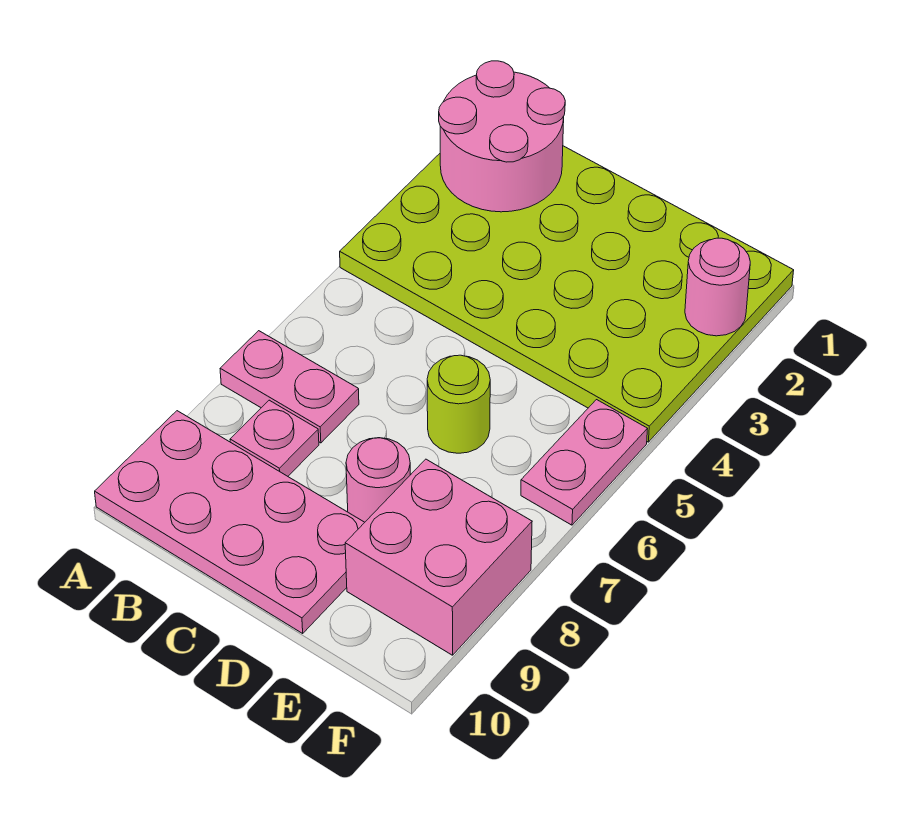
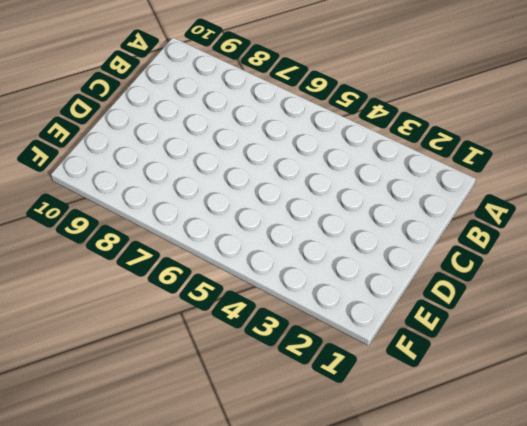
none -> lime 4x6 plate [340,146,794,442]
none -> pink 1x2 plate [220,331,359,443]

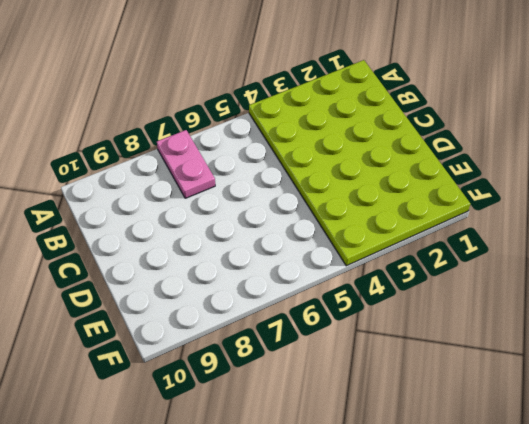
none -> pink 2x4 plate [95,411,365,633]
none -> pink 1x1 plate [230,400,319,476]

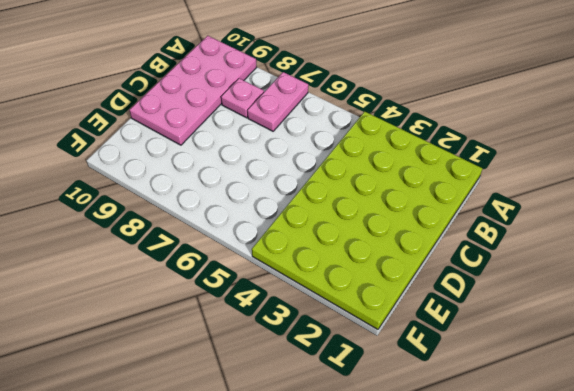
none -> lime 1x1 round brick [427,355,490,453]
none -> pink 1x1 round brick [346,438,410,522]

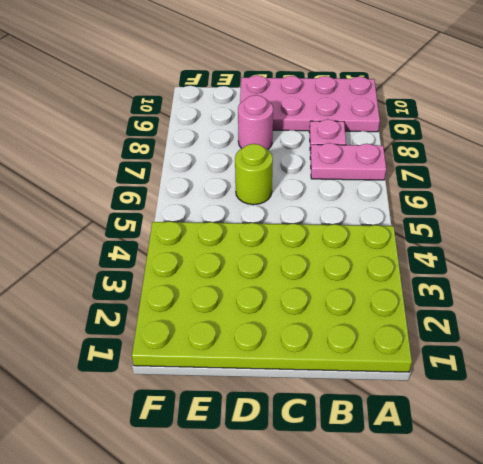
none -> pink 2x2 brick [345,459,532,655]
none -> pink 1x2 plate [521,400,647,525]

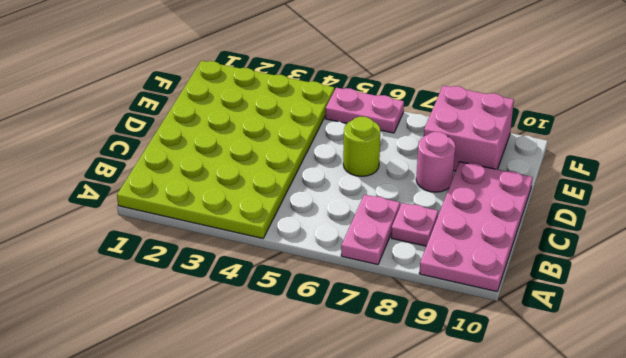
none -> pink 2x2 round brick [439,61,565,212]
none -> pink 1x1 round brick [685,238,750,336]

